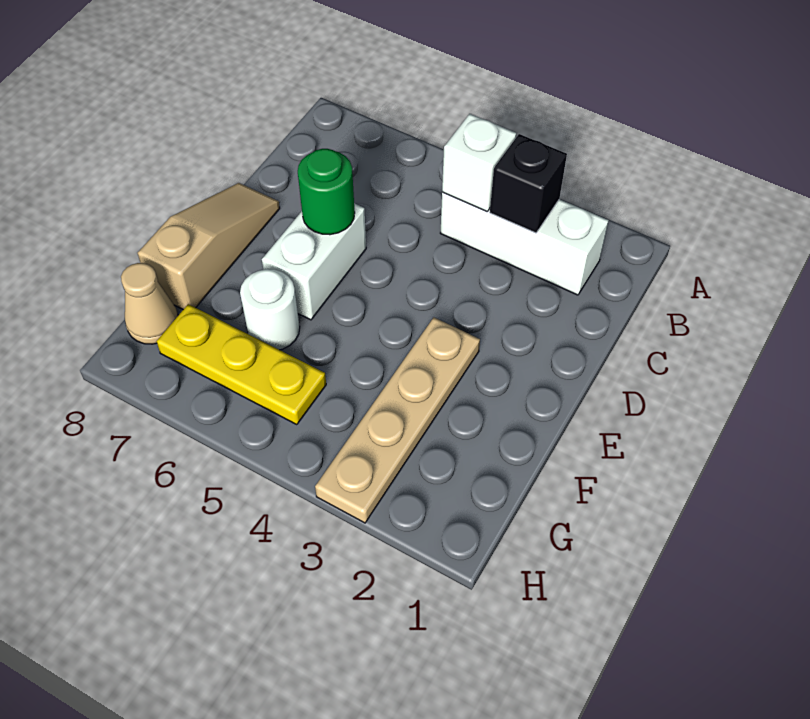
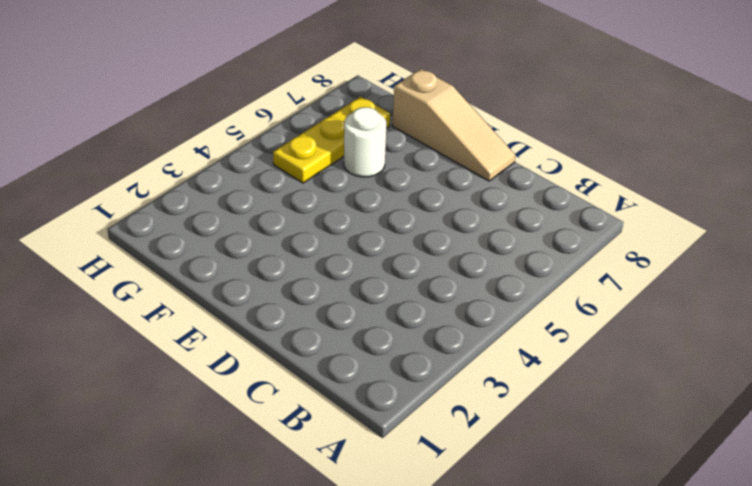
none -> white 1x3 brick [441,192,609,295]
none -> white 1x2 brick [262,203,366,320]

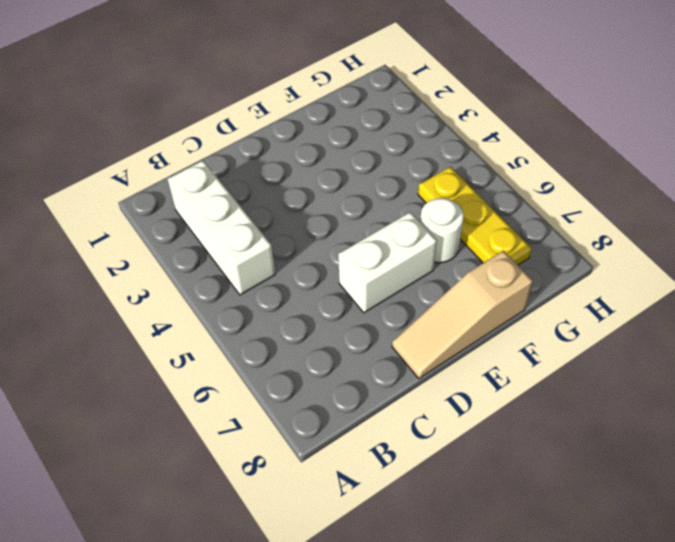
none -> tan 1x4 plate [315,318,480,523]
none -> tan 1x1 cone [121,263,178,344]

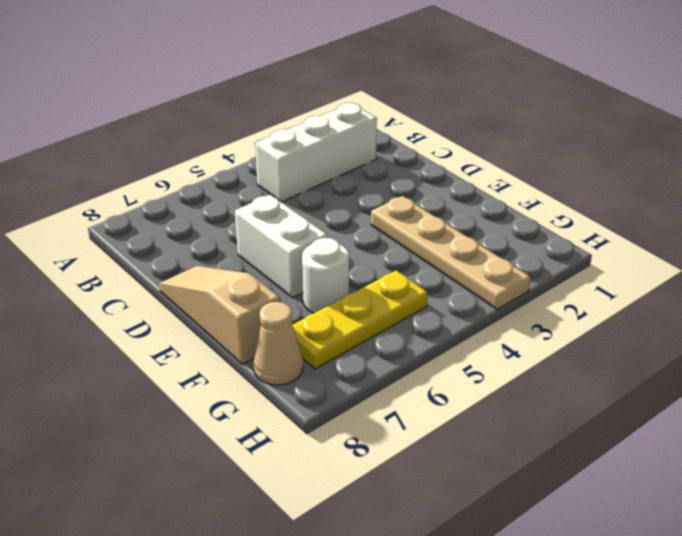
none -> black 1x1 brick [490,134,567,233]
none -> white 1x1 brick [442,114,516,212]

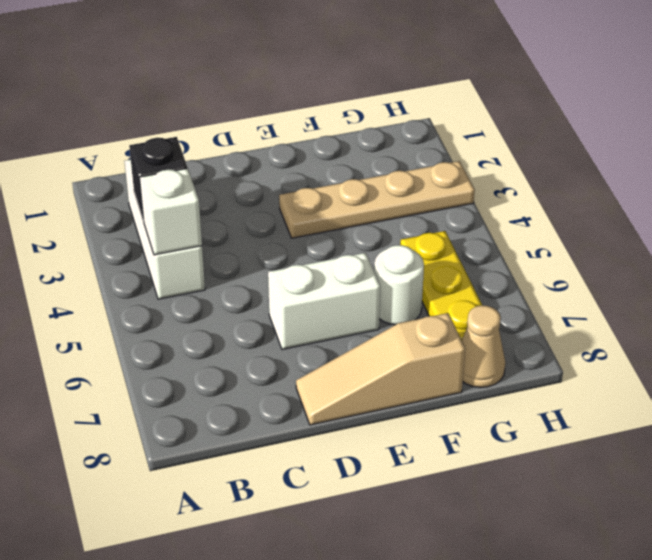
none -> green 1x1 round brick [298,149,355,235]

